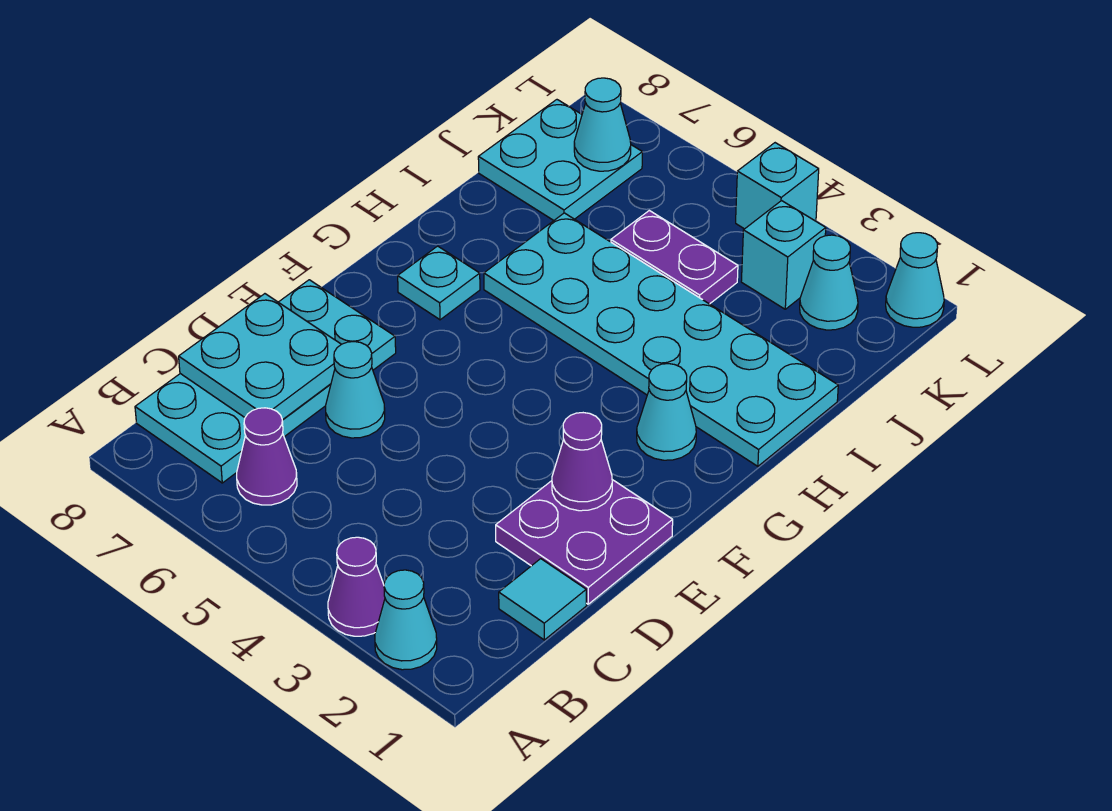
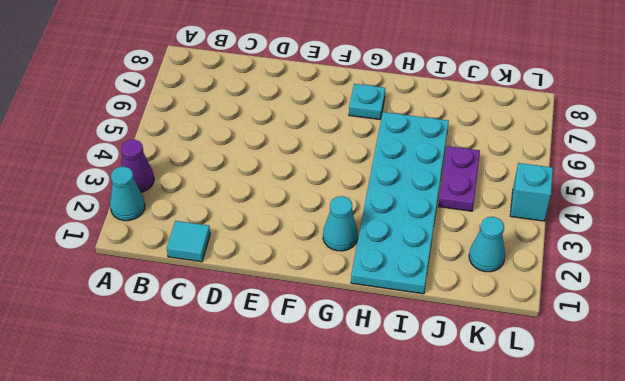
none -> purple 1x1 cone [237,408,297,505]
none -> cyan 2x4 plate [135,280,396,483]
none -> purple 2x2 plate [496,480,673,604]

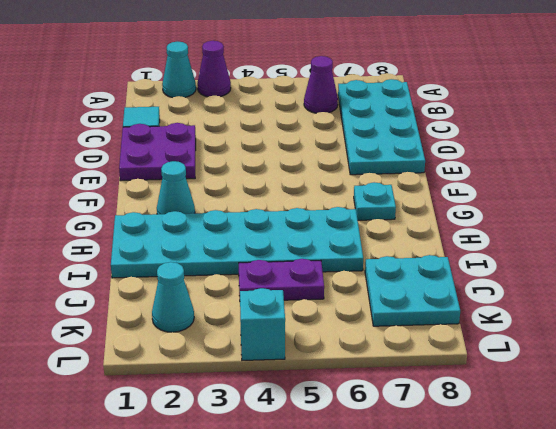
none -> cyan 1x1 cone [326,342,385,438]
none -> cyan 1x1 brick [741,201,826,309]
none -> cyan 1x1 cone [886,233,944,327]

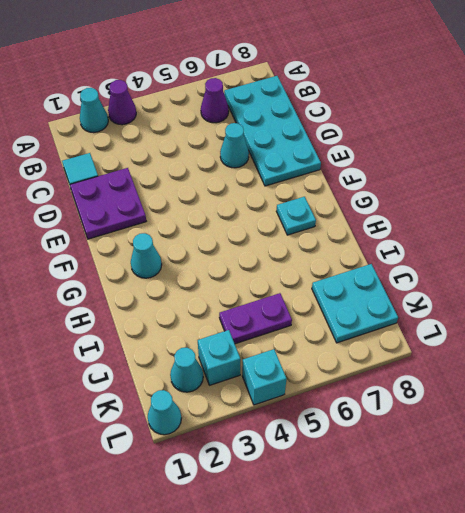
none -> cyan 2x6 plate [484,213,838,466]
none -> cyan 2x2 plate [179,294,341,420]
none -> purple 1x1 cone [552,413,612,511]

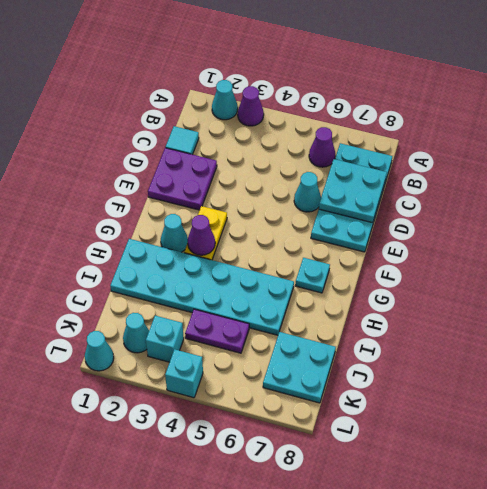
yellow 1x2 plate [184,206,227,260] -> none
purple 1x1 cone [188,215,215,255] -> purple 1x1 cone moved to [552,413,612,511]
none -> cyan 1x1 cone [574,78,631,171]

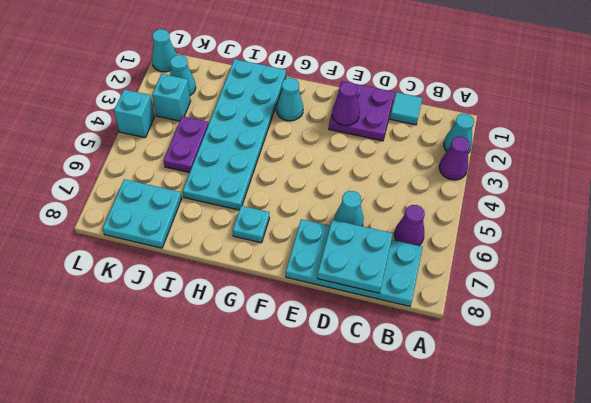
none -> cyan 1x1 cone [574,78,631,171]

